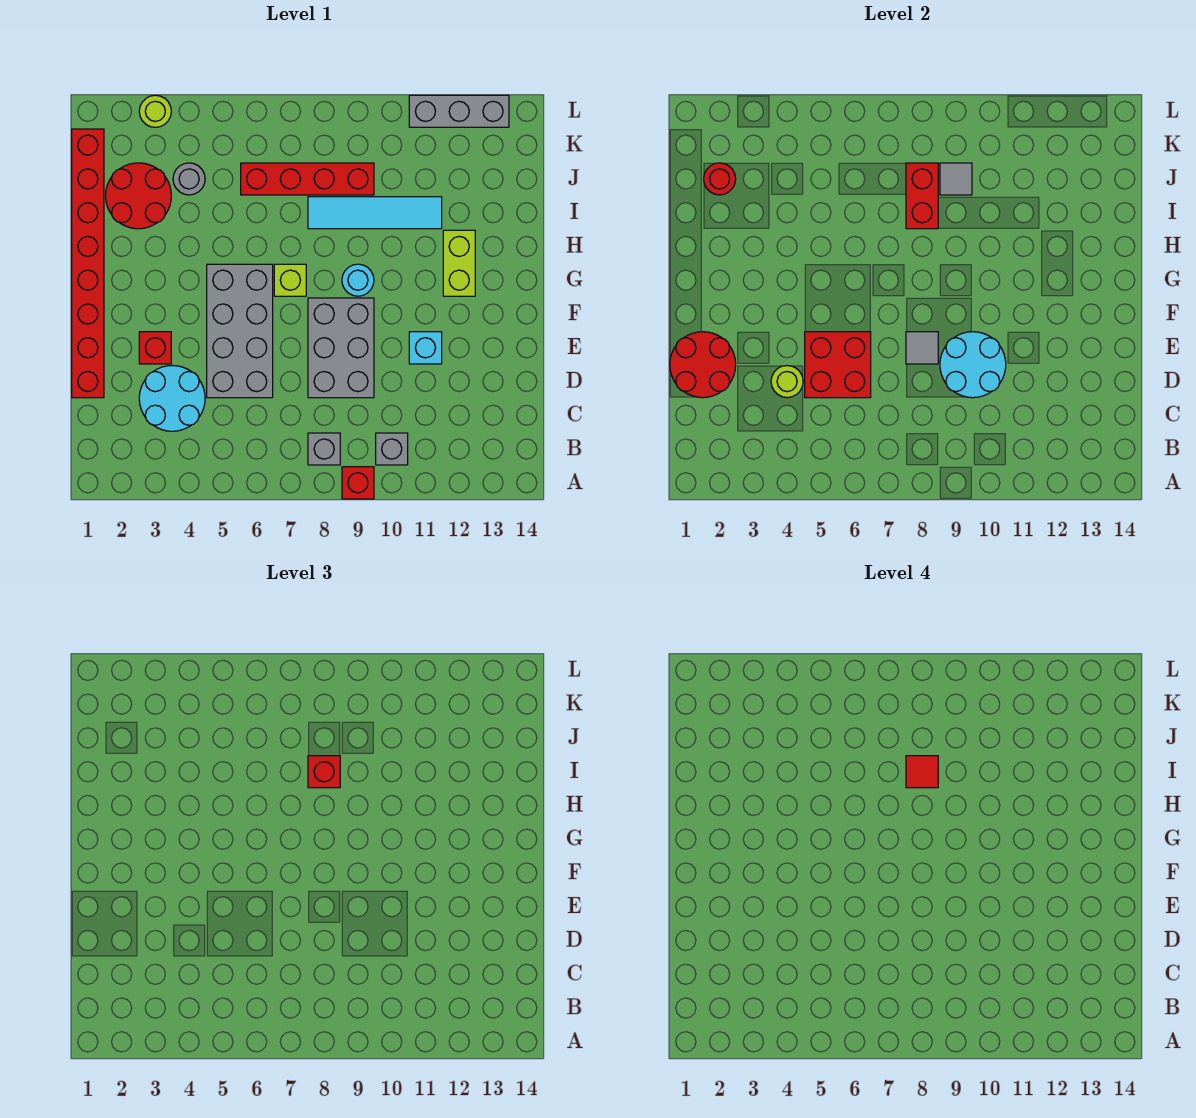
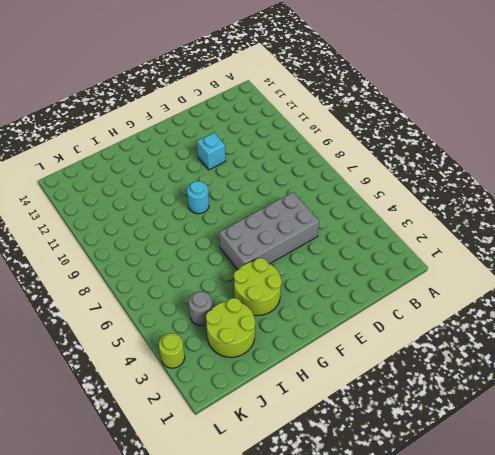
lime 2x2 round brick [234,258,282,315] -> none
lime 2x2 round brick [206,298,255,357] -> red 2x2 round brick [106,163,171,229]
none -> red 1x1 brick [342,467,374,499]
none -> grey 1x1 brick [308,433,340,465]
none -> grey 1x1 brick [376,433,408,465]

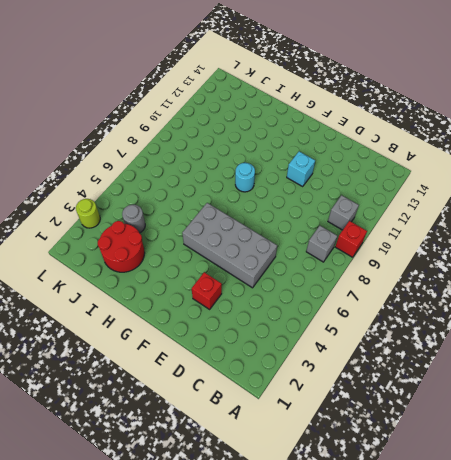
none -> cyan 2x2 round brick [139,365,205,431]
none -> red 1x8 brick [72,129,104,398]
none -> grey 2x3 brick [308,298,374,398]

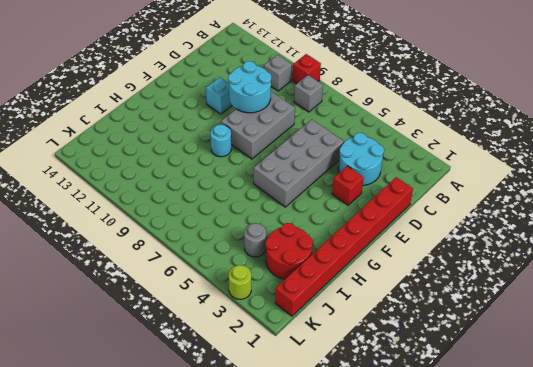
none -> lime 1x1 brick [274,264,306,296]
none -> lime 1x2 brick [443,230,475,296]
none -> cyan 1x4 tile [308,197,442,229]

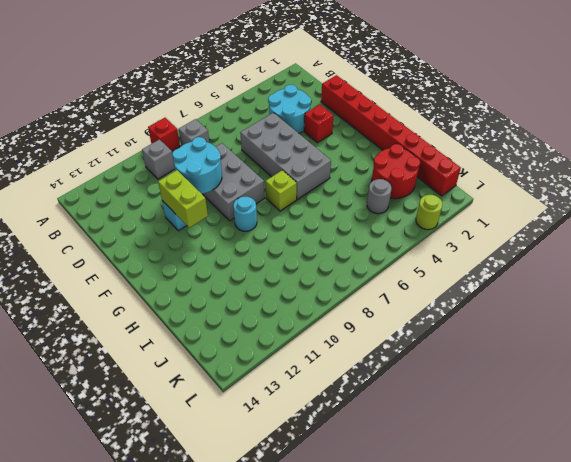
lime 1x2 brick [158,170,208,228] -> lime 1x2 brick moved to [443,230,475,296]
none -> cyan 1x4 tile [308,197,442,229]
none -> red 1x4 brick [241,163,374,195]
none -> grey 1x3 brick [409,95,509,127]

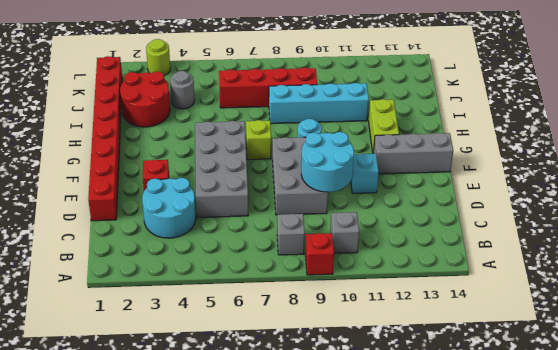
grey 1x3 brick [373,133,453,174] -> grey 1x3 brick moved to [409,95,509,127]
cyan 1x4 brick [269,83,369,124] -> cyan 1x4 tile [308,197,442,229]
none -> red 2x2 round brick [670,332,736,398]
none -> lime 1x1 round brick [771,366,803,398]
none -> red 2x2 brick [805,332,871,398]

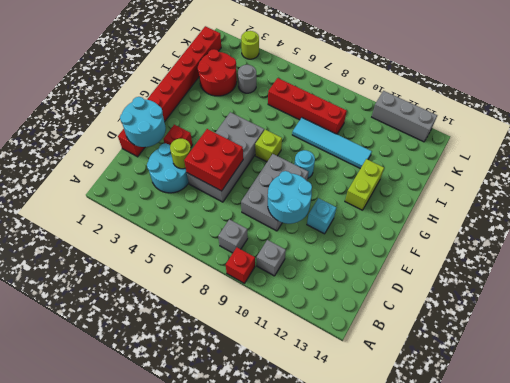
cyan 2x2 round brick [120,97,166,147] -> red 2x2 round brick [670,332,736,398]
none -> grey 1x1 tile [906,332,938,364]
none -> red 1x2 brick [906,163,938,229]
none -> red 1x1 round brick [704,163,736,195]

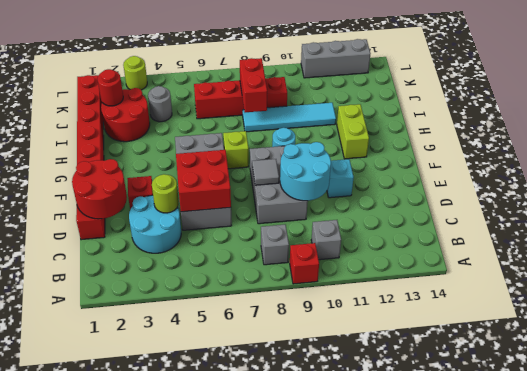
none -> grey 1x1 tile [940,163,972,195]
none -> red 1x1 brick [308,756,340,788]
none -> red 1x1 tile [906,756,938,788]

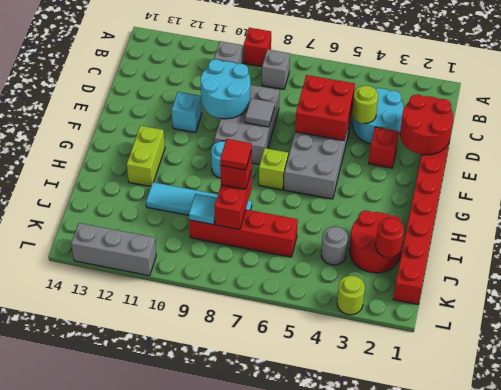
cyan 1x1 tile [189,194,217,225] -> grey 1x1 tile [940,163,972,195]

